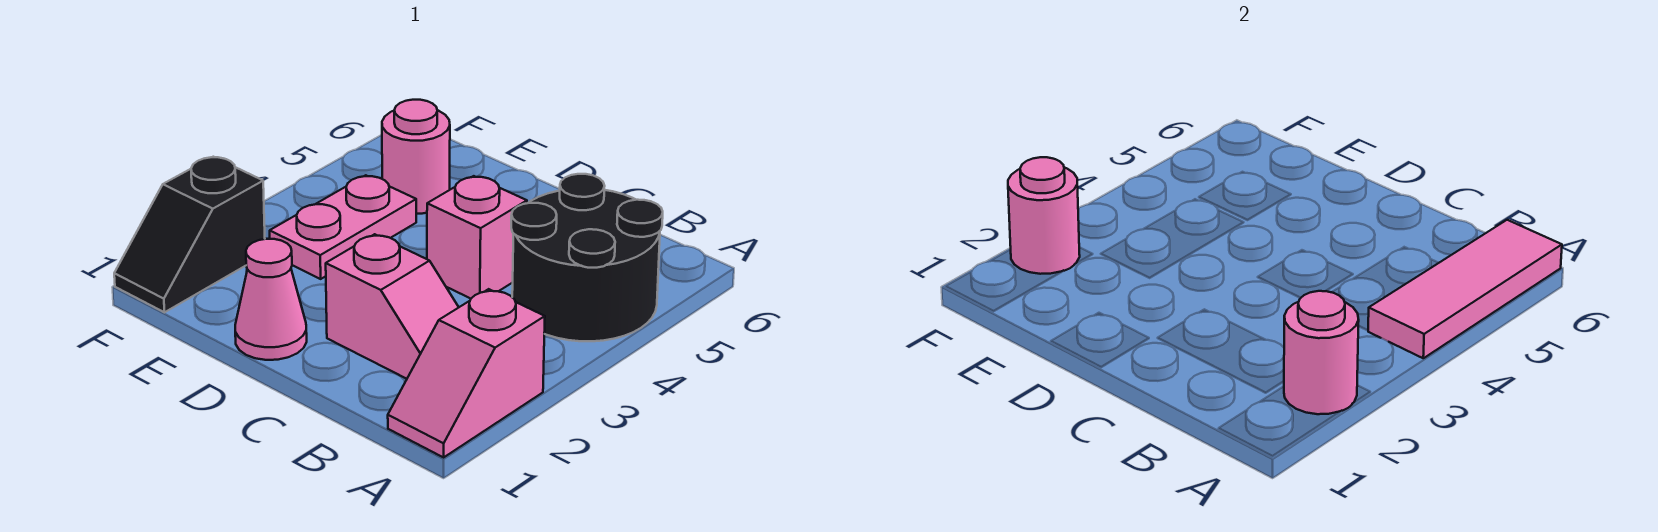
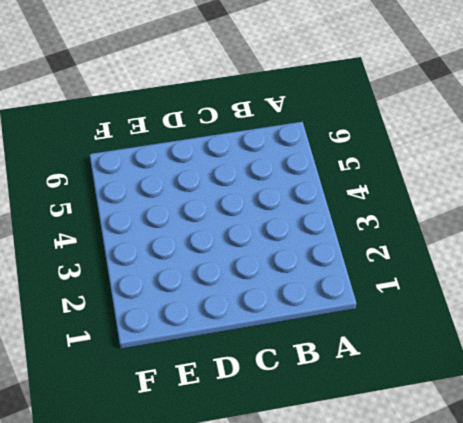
none -> pink 1x2 slope [388,289,545,457]
none -> black 2x2 round brick [511,174,663,341]

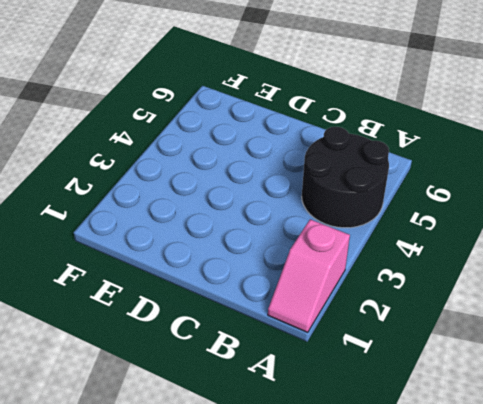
none -> pink 1x2 slope [326,234,459,379]
none -> pink 1x1 brick [427,176,527,299]

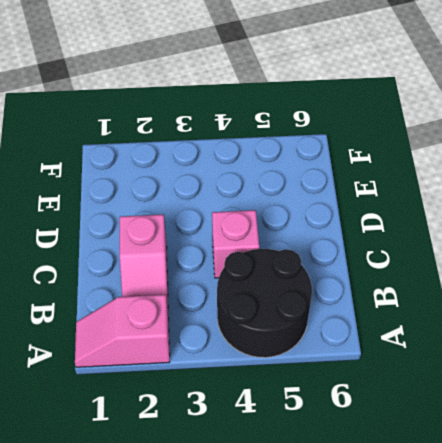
none -> pink 1x1 cone [235,239,307,360]
none -> pink 1x2 plate [270,175,416,279]

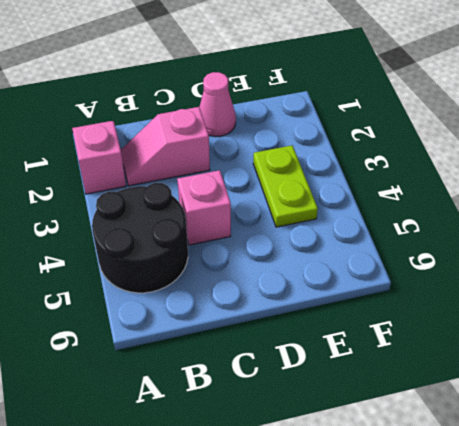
lime 1x2 plate [253,145,318,227] -> pink 1x2 plate [270,175,416,279]
none -> pink 1x1 round brick [382,100,450,214]
none -> black 1x2 slope [114,157,265,312]

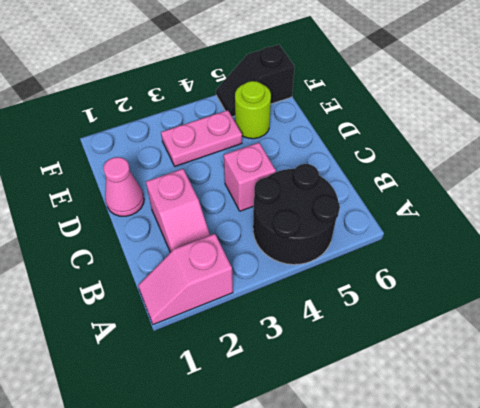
lime 1x1 round brick [235,81,271,139] -> pink 1x1 round brick [382,100,450,214]
black 1x2 slope [216,45,295,117] -> black 1x2 slope moved to [114,157,265,312]
none -> pink 1x1 round brick [1284,291,1359,414]
none -> pink 1x3 tile [1368,220,1562,358]

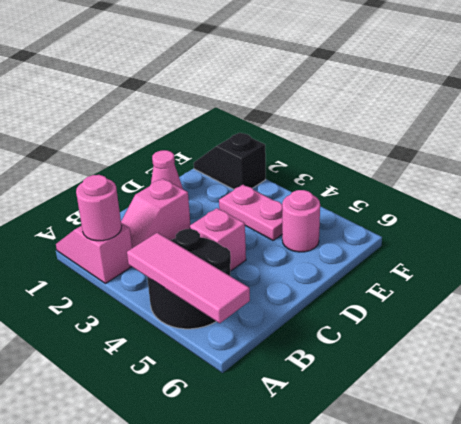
none -> pink 1x1 round brick [1008,157,1080,274]

